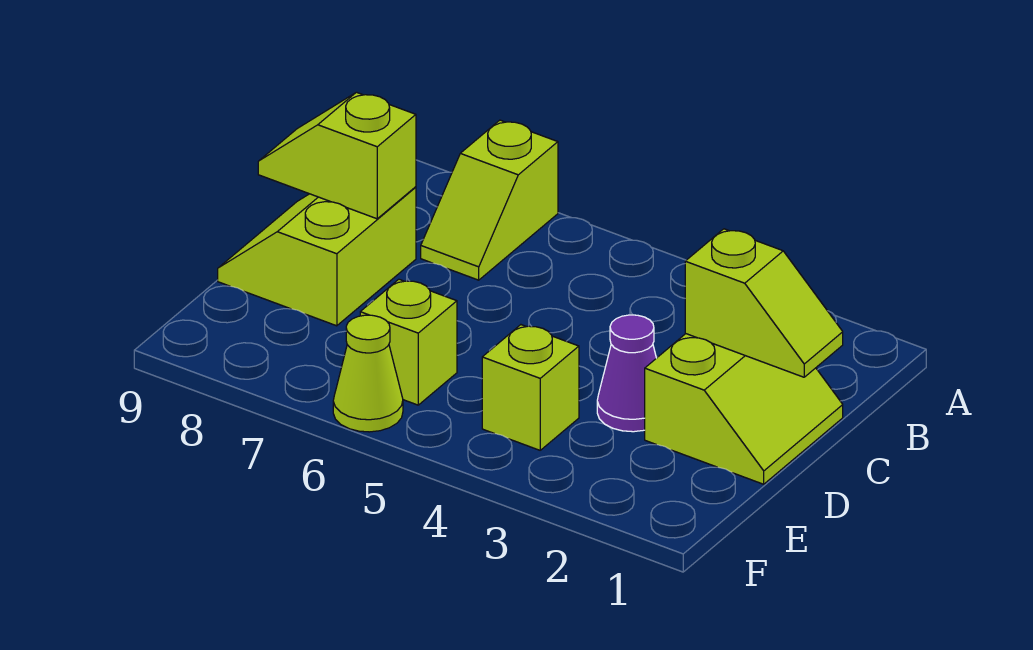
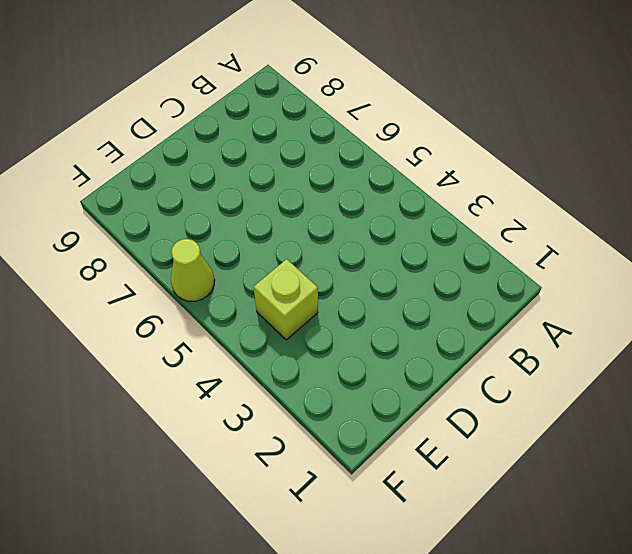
none -> lime 1x2 slope [421,120,558,280]
none -> lime 2x2 slope [645,334,843,484]

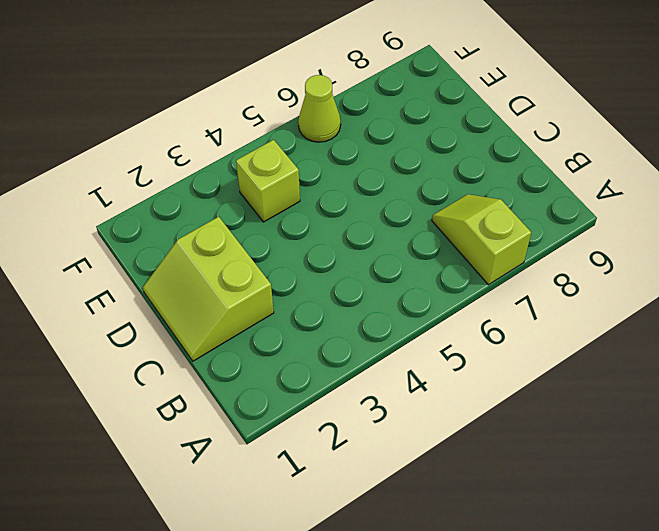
none -> lime 2x2 slope [218,187,416,326]
none -> purple 1x1 cone [597,315,656,432]

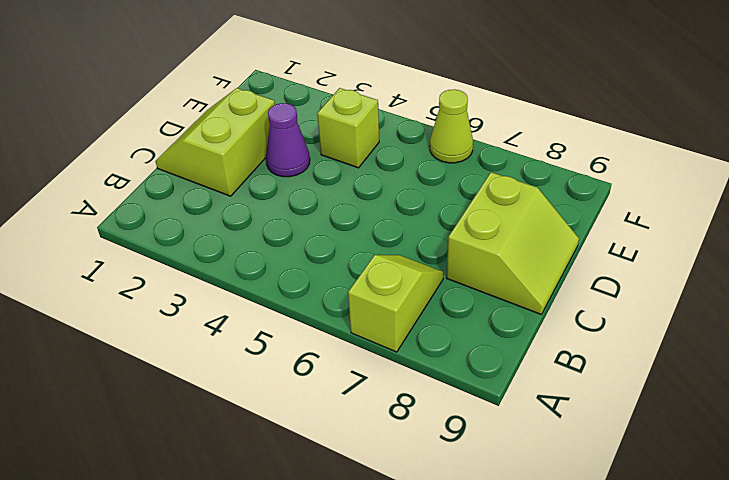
none -> lime 1x1 brick [360,279,457,405]
none -> lime 1x2 slope [685,229,843,377]

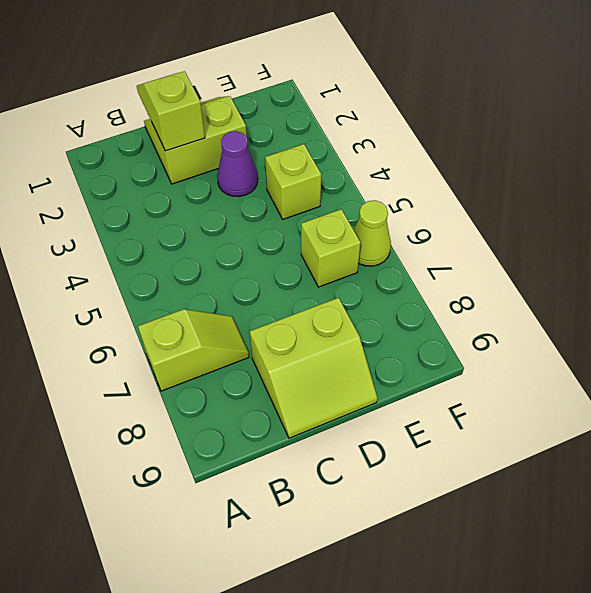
none -> lime 1x2 slope [258,92,416,219]

